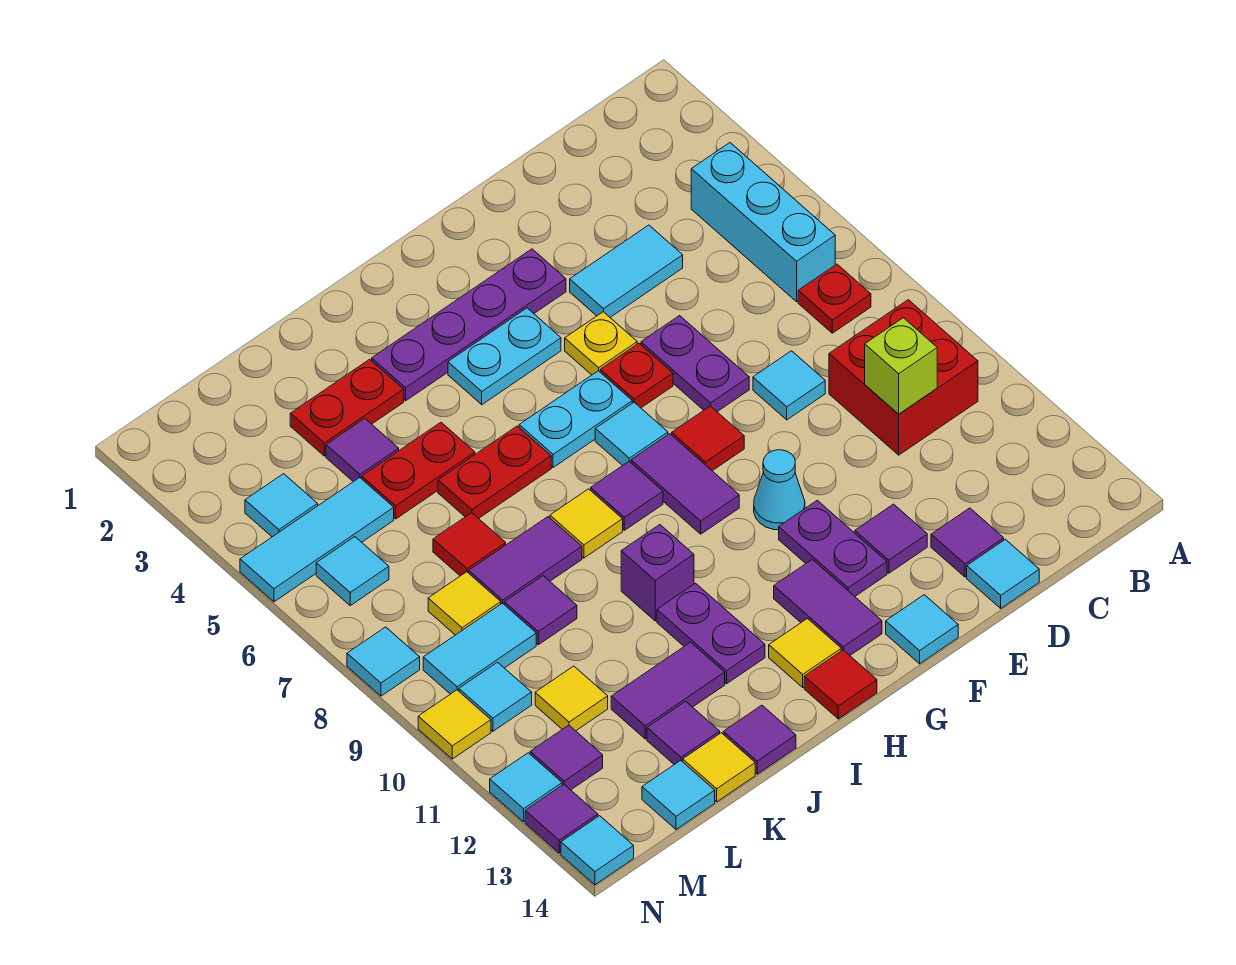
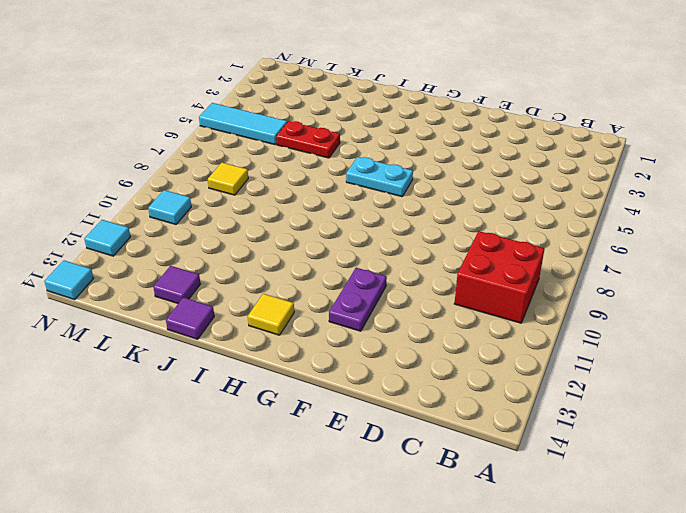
none -> cyan 1x3 brick [691,143,835,302]
none -> red 1x1 plate [798,264,871,333]
none -> cyan 1x2 tile [570,225,683,317]
none -> cyan 1x1 tile [753,351,825,420]

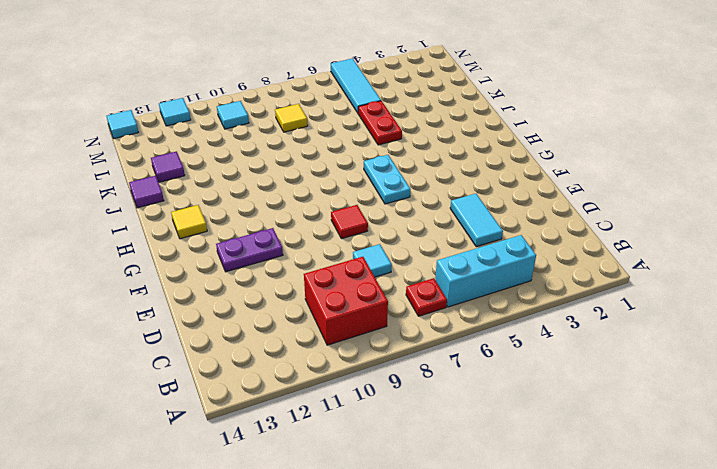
none -> purple 1x1 tile [931,508,1004,577]
none -> cyan 1x1 tile [967,539,1039,608]
none -> purple 1x2 plate [641,316,749,412]
none -> purple 1x1 tile [855,504,927,573]

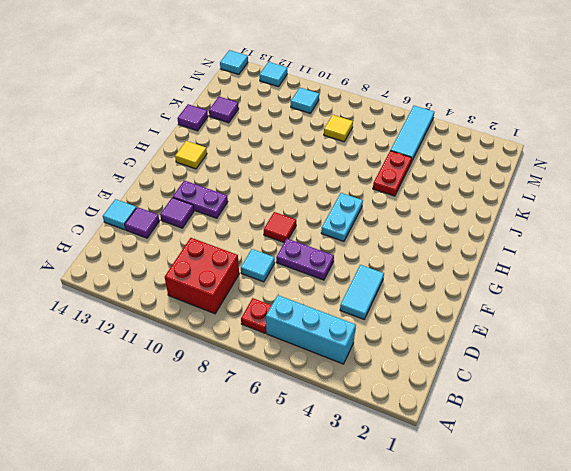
none -> purple 1x4 plate [372,249,566,401]
none -> yellow 1x1 plate [565,312,637,375]
none -> red 1x1 plate [600,343,673,408]
none -> cyan 1x1 cone [754,450,805,530]

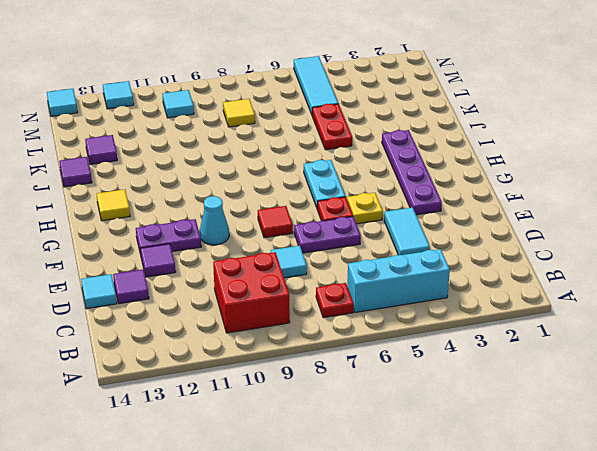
none -> cyan 1x1 tile [886,595,958,664]
none -> cyan 1x2 plate [448,308,561,405]
none -> cyan 1x1 tile [595,402,668,466]
none -> purple 1x2 tile [631,434,739,534]

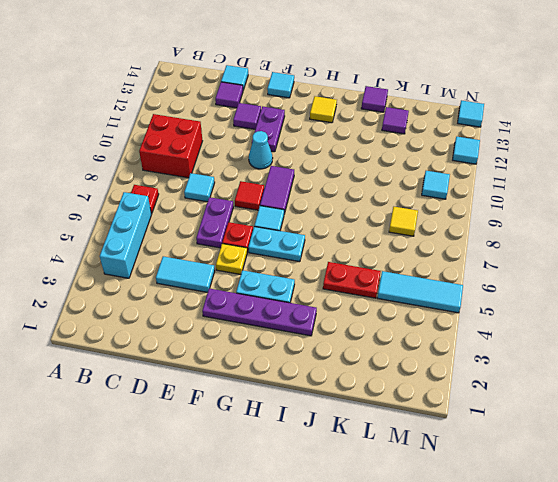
none -> purple 1x2 tile [774,559,882,655]
none -> purple 1x1 tile [591,461,663,530]
none -> red 1x1 tile [804,650,877,719]
none -> red 1x2 plate [438,426,551,519]

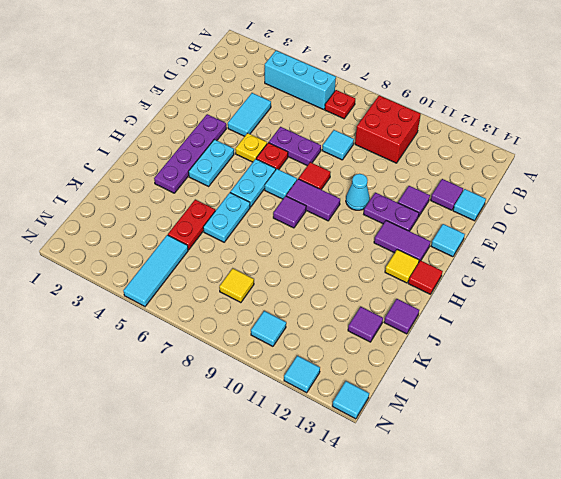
cyan 1x2 plate [203,193,250,242] -> red 1x2 plate [438,426,551,519]
none -> yellow 1x1 tile [550,489,623,558]
none -> purple 1x1 brick [621,525,694,621]
none -> purple 1x2 plate [657,583,765,684]
none -> red 1x2 plate [290,359,404,456]

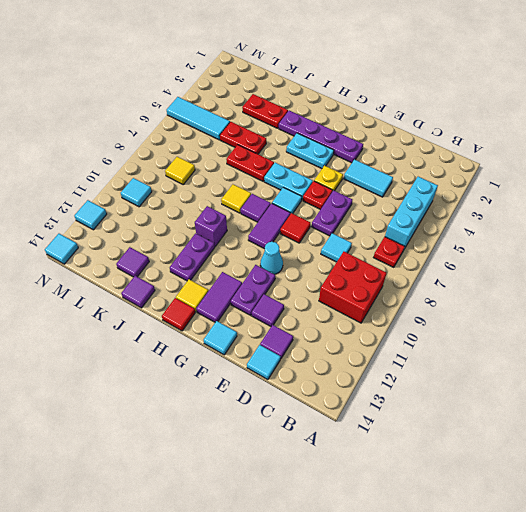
none -> purple 1x2 tile [469,517,582,604]
none -> purple 1x2 tile [611,642,725,739]
none -> purple 1x1 tile [326,418,399,482]
none -> red 1x1 tile [433,513,506,576]

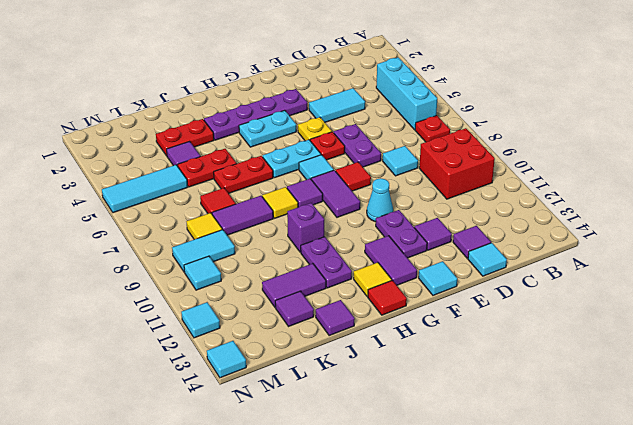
none -> purple 1x1 tile [504,576,577,645]
none -> yellow 1x1 tile [683,733,755,802]
none -> yellow 1x1 tile [535,666,608,731]
none -> cyan 1x1 tile [642,760,715,829]

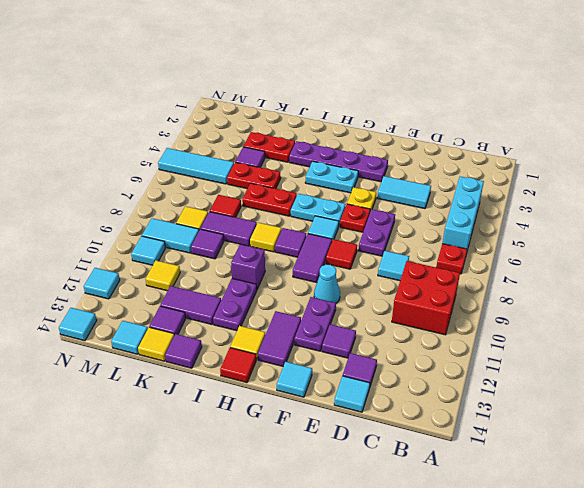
none -> cyan 1x1 tile [245,474,318,537]
none -> cyan 1x1 tile [316,537,389,605]
none -> purple 1x1 tile [530,725,603,790]
none -> cyan 1x1 tile [347,627,420,696]

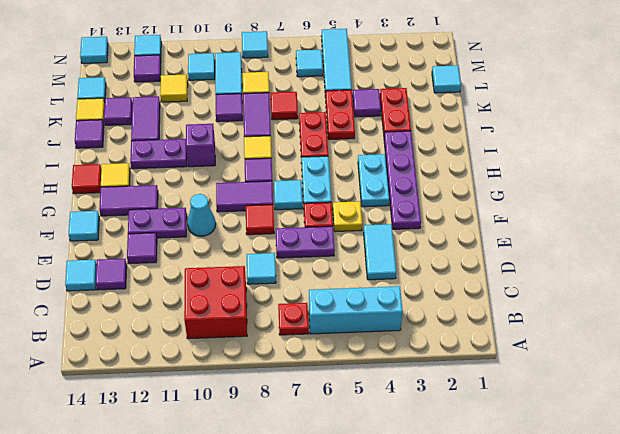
cyan 1x1 tile [432,65,461,93] -> cyan 1x1 tile moved to [245,474,318,537]
none -> yellow 1x1 tile [418,690,491,759]
none -> purple 1x1 tile [525,784,598,853]
none -> lime 1x1 brick [865,318,937,414]

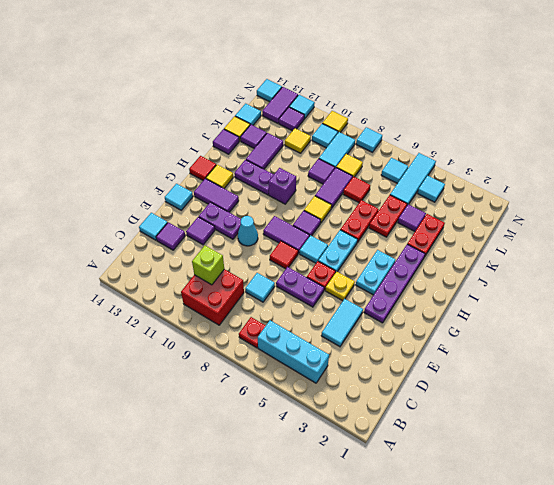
purple 1x2 tile [262,87,298,123] -> purple 1x1 tile [525,784,598,853]

